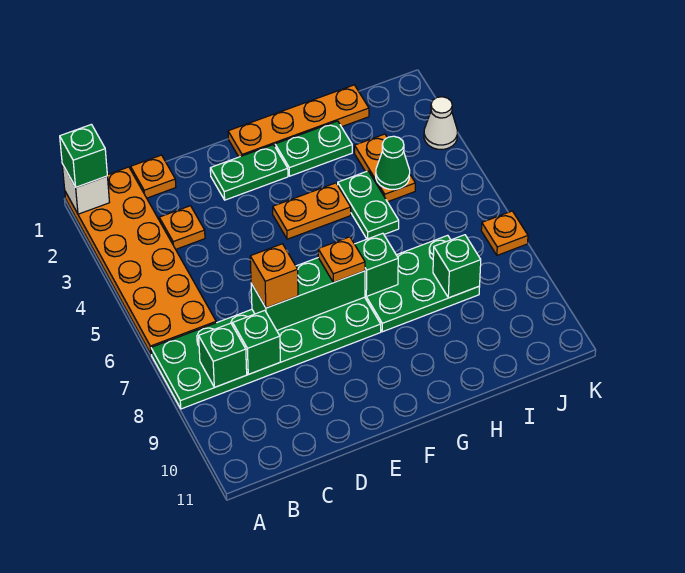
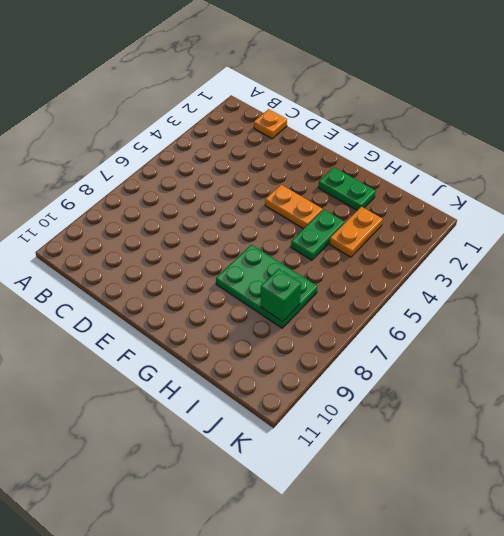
none -> orange 2x6 plate [65,167,216,354]
none -> green 2x6 plate [151,297,381,409]
none -> orange 1x1 plate [159,206,205,249]

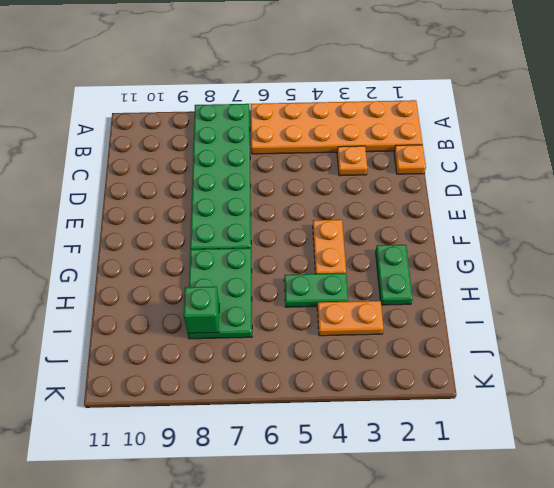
none -> green 1x2 plate [210,145,288,200]
none -> orange 1x4 plate [228,85,369,157]
none -> white 1x1 cone [424,97,457,149]

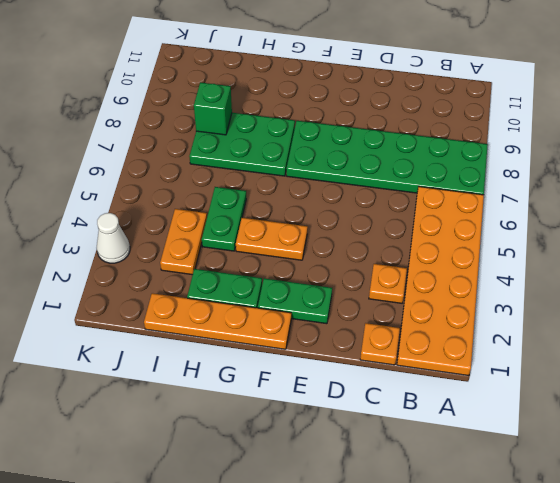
none -> orange 1x1 plate [481,211,528,255]
none -> white 1x1 brick [62,164,110,214]
none -> green 1x1 brick [199,323,247,387]

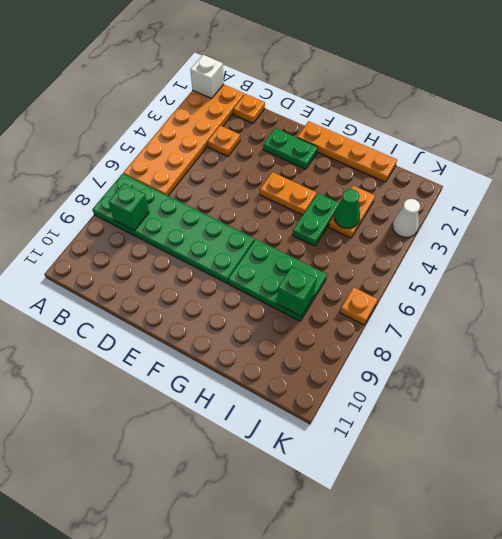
none -> green 1x2 plate [275,121,352,176]
none -> green 1x1 brick [233,310,280,374]
none -> green 1x3 brick [251,258,365,330]

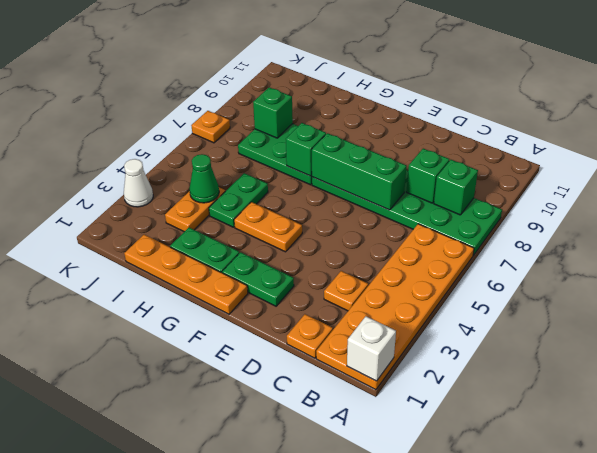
none -> green 1x1 brick [60,124,107,187]
none -> orange 1x1 brick [250,244,298,308]
none -> orange 1x1 plate [318,237,365,283]

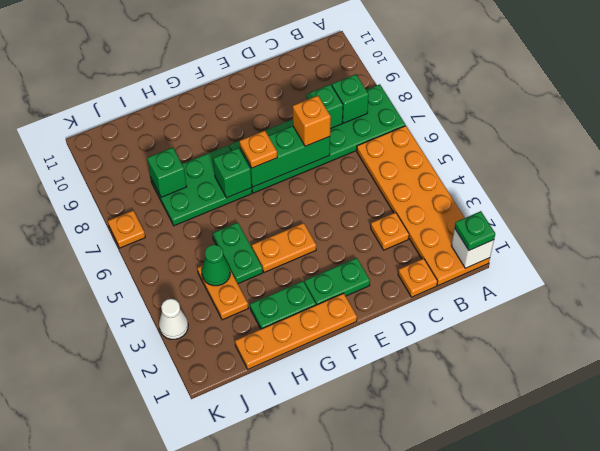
green 1x1 plate [455,211,495,250] -> green 1x1 brick [60,124,107,187]

